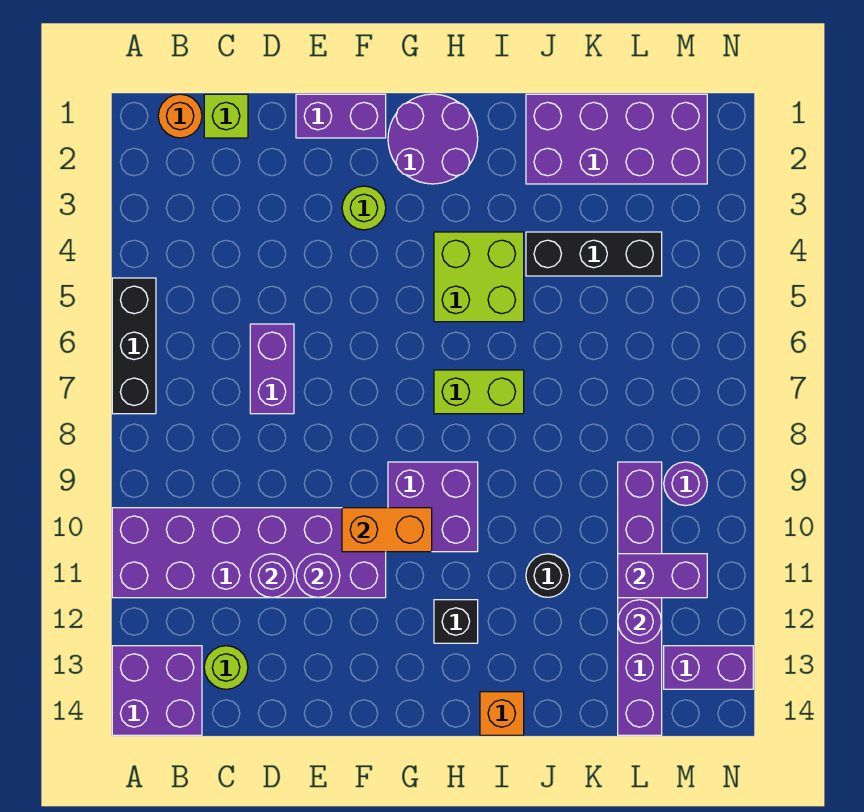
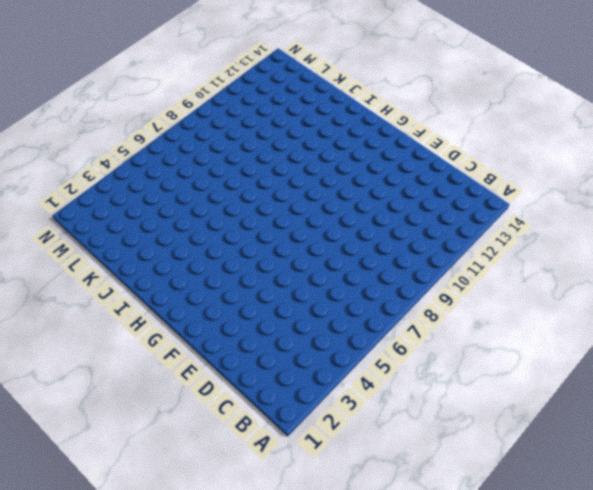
none -> black 1x3 brick [112,278,156,414]
none -> purple 2x6 brick [112,508,386,598]
none -> purple 2x2 brick [112,646,202,735]

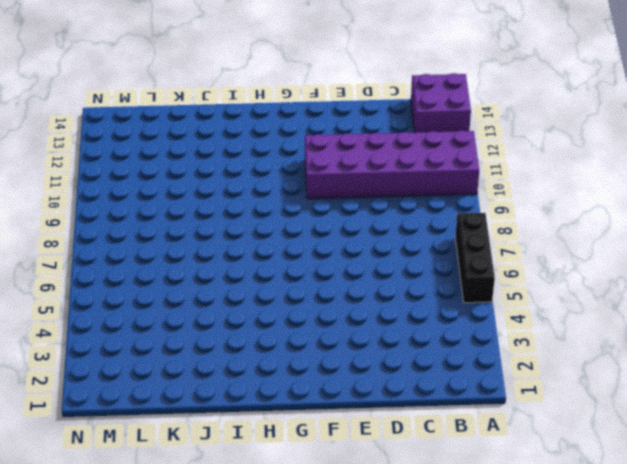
none -> orange 1x1 round brick [158,94,202,138]
none -> lime 1x1 brick [204,94,248,138]
none -> lime 1x1 round brick [204,646,248,689]

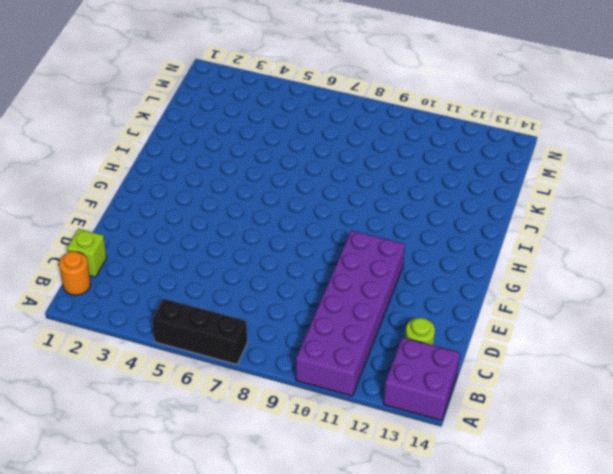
none -> purple 1x2 brick [250,324,294,414]
none -> purple 1x2 brick [296,94,386,138]
none -> lime 1x1 round brick [342,186,386,230]

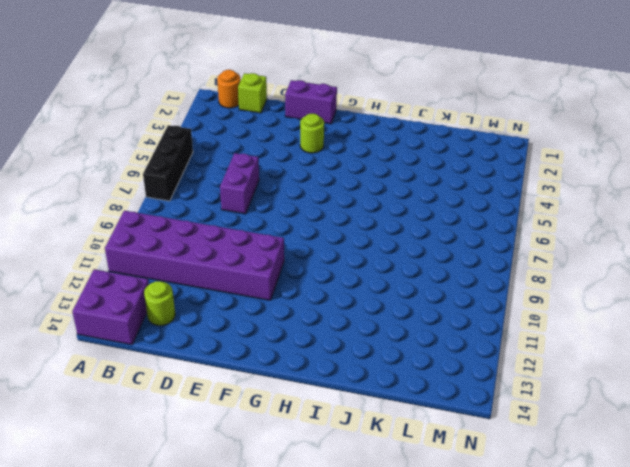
none -> purple 2x2 round brick [388,94,478,184]
none -> purple 2x2 brick [388,462,478,552]
none -> lime 2x2 brick [434,232,524,322]

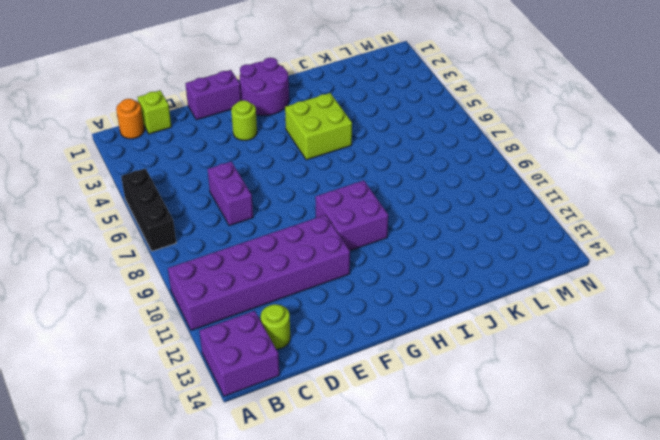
none -> lime 1x2 brick [434,370,524,414]
none -> black 1x1 brick [434,600,478,643]
none -> orange 1x1 brick [480,692,524,735]

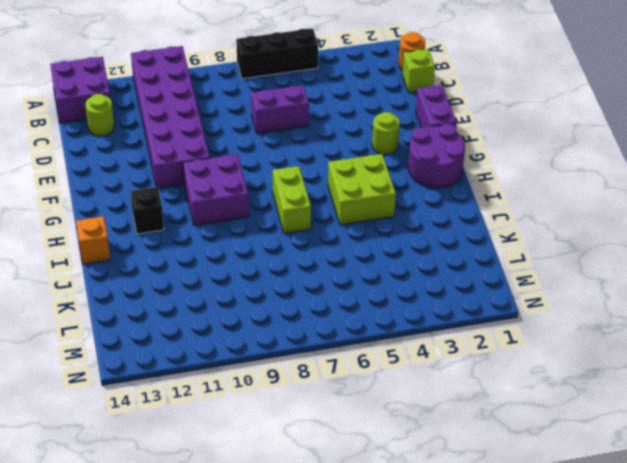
none -> purple 2x4 brick [526,94,707,184]
none -> black 1x3 brick [526,232,662,276]
none -> black 1x1 round brick [526,554,570,597]

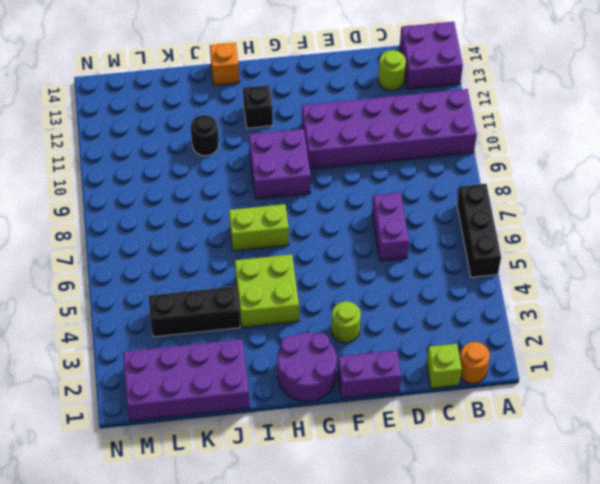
none -> purple 1x6 brick [618,462,662,735]
none -> purple 1x1 round brick [664,462,707,506]
none -> purple 1x2 brick [664,646,753,689]

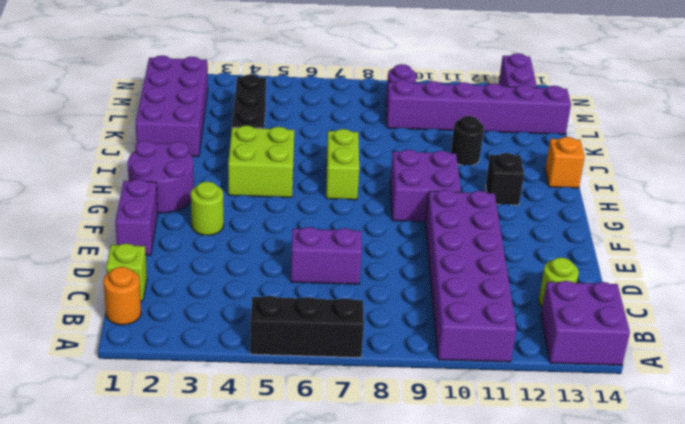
none -> purple 1x1 round brick [250,554,294,597]
none -> purple 1x1 round brick [296,554,340,597]
none -> orange 1x2 brick [342,508,432,552]

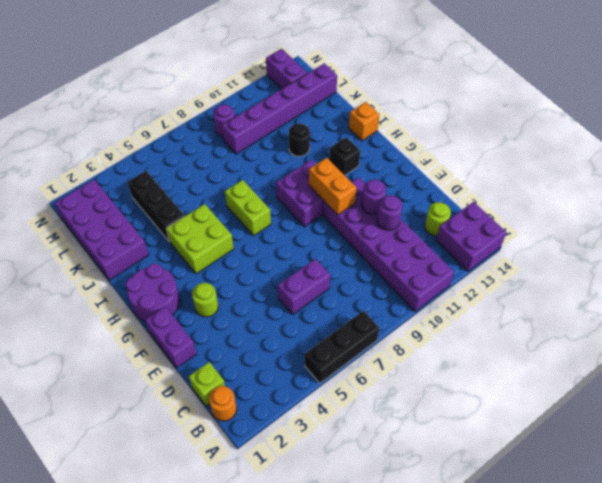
none -> purple 1x2 brick [618,554,707,598]
none -> purple 1x1 round brick [618,600,662,643]

